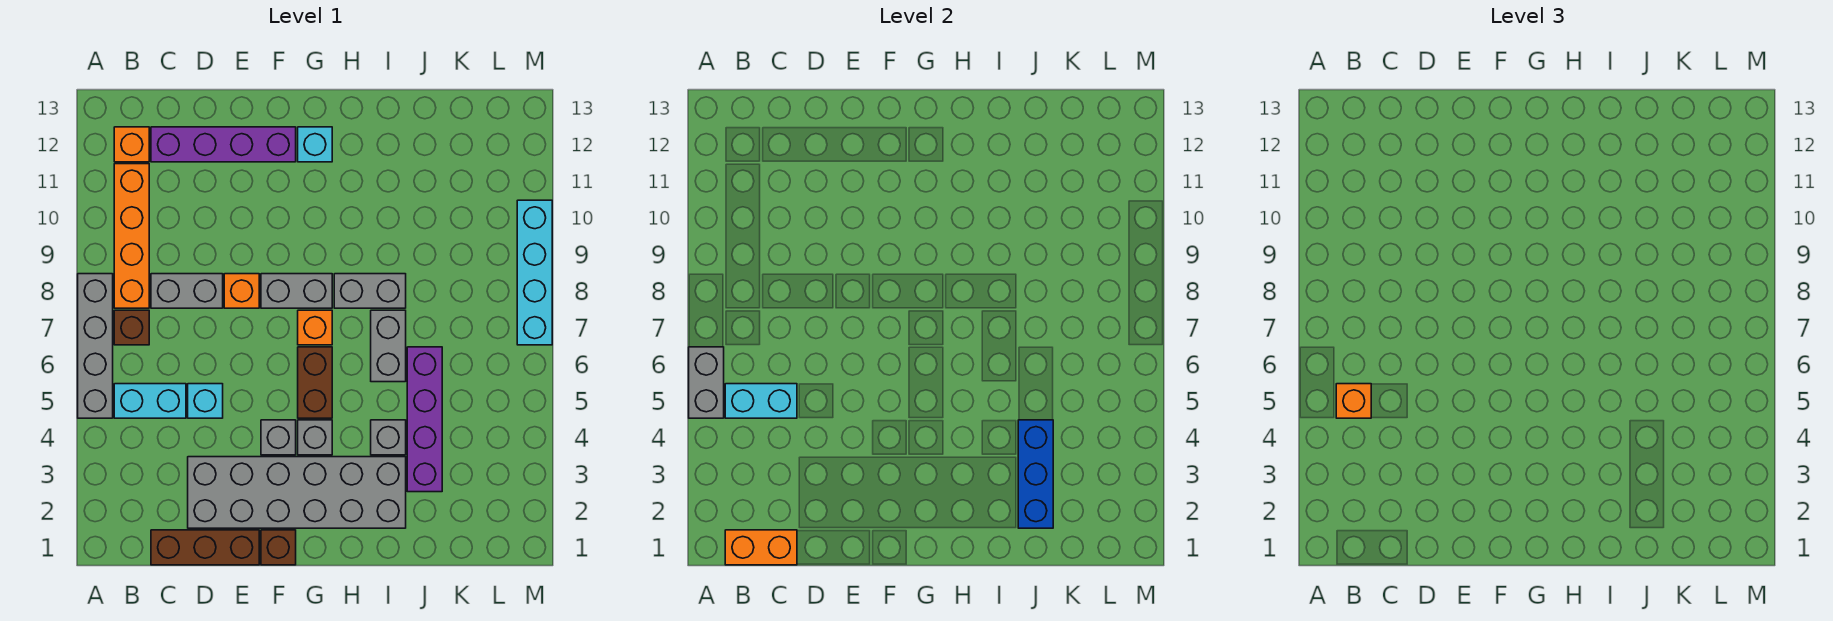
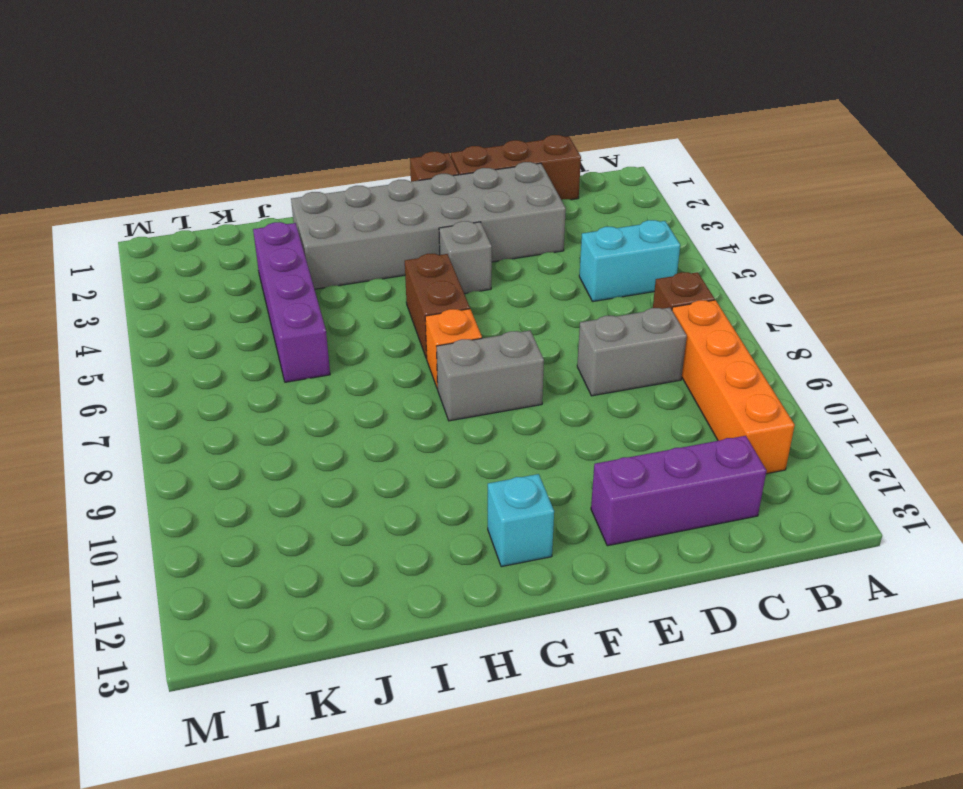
purple 1x3 brick [591,436,766,546] -> purple 1x4 brick [151,127,296,162]
none -> grey 1x4 brick [78,274,113,418]
none -> orange 1x1 brick [114,127,149,162]
none -> cyan 1x1 brick [188,384,223,418]

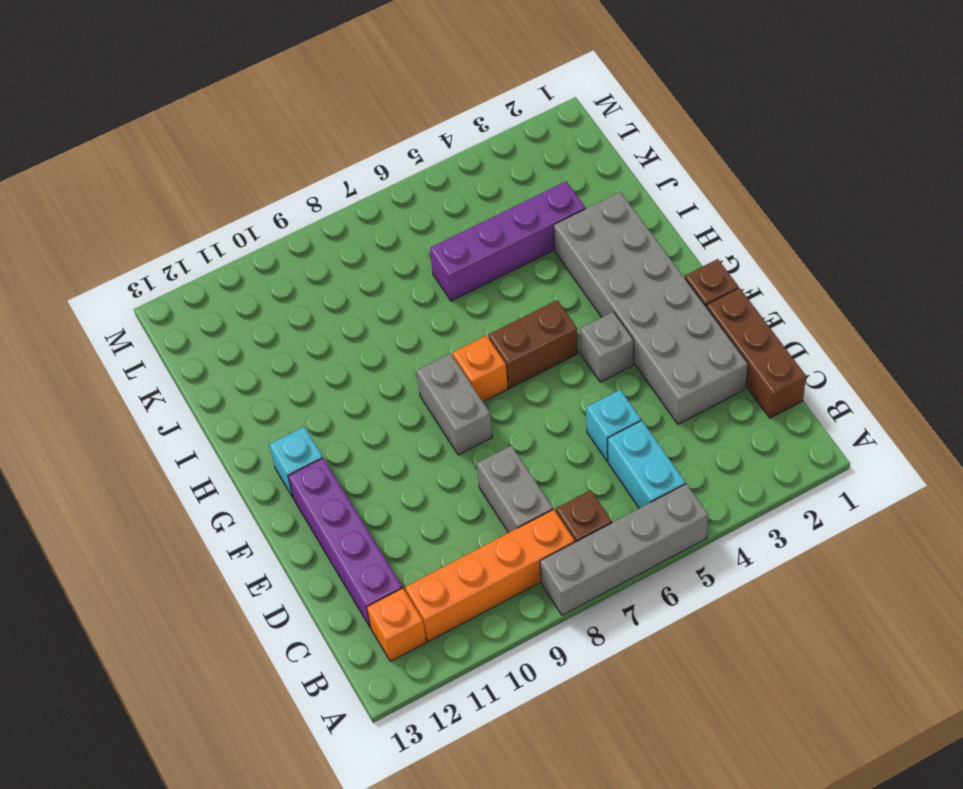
none -> orange 1x1 brick [224,274,259,308]
none -> grey 1x1 brick [298,420,332,455]
none -> grey 1x2 brick [334,274,406,308]

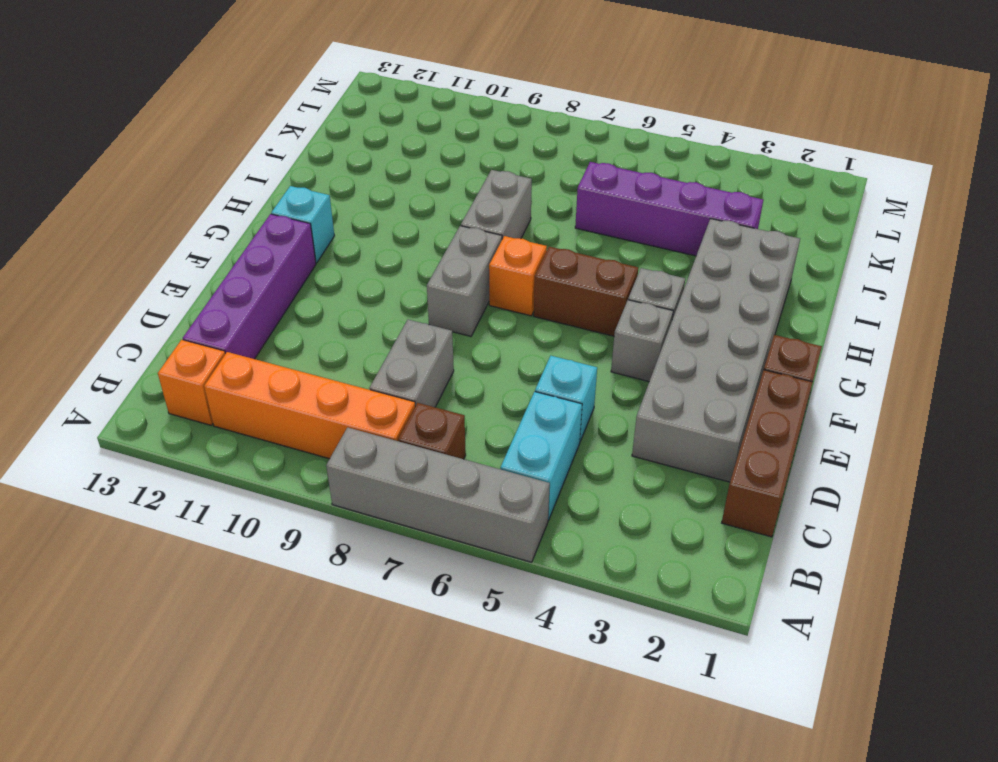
none -> orange 1x1 brick [224,274,259,308]
none -> grey 1x1 brick [371,420,406,455]
none -> grey 1x2 brick [371,310,406,382]

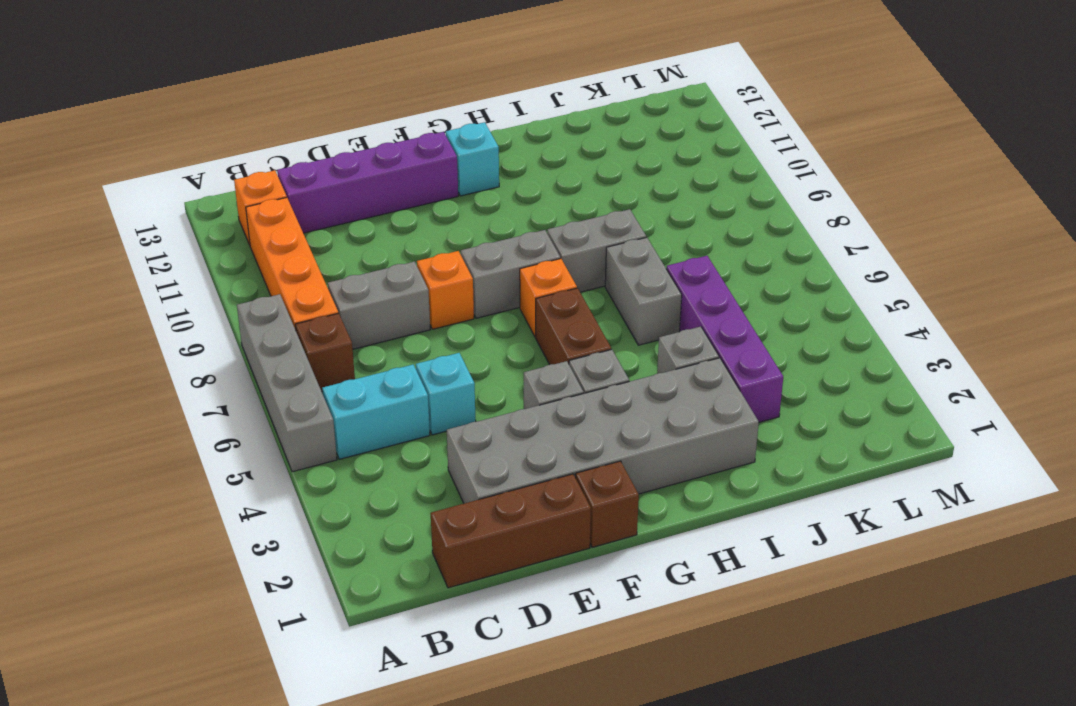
none -> cyan 1x4 brick [517,200,552,345]
none -> grey 1x2 brick [689,347,724,418]
none -> orange 1x2 brick [725,530,797,565]

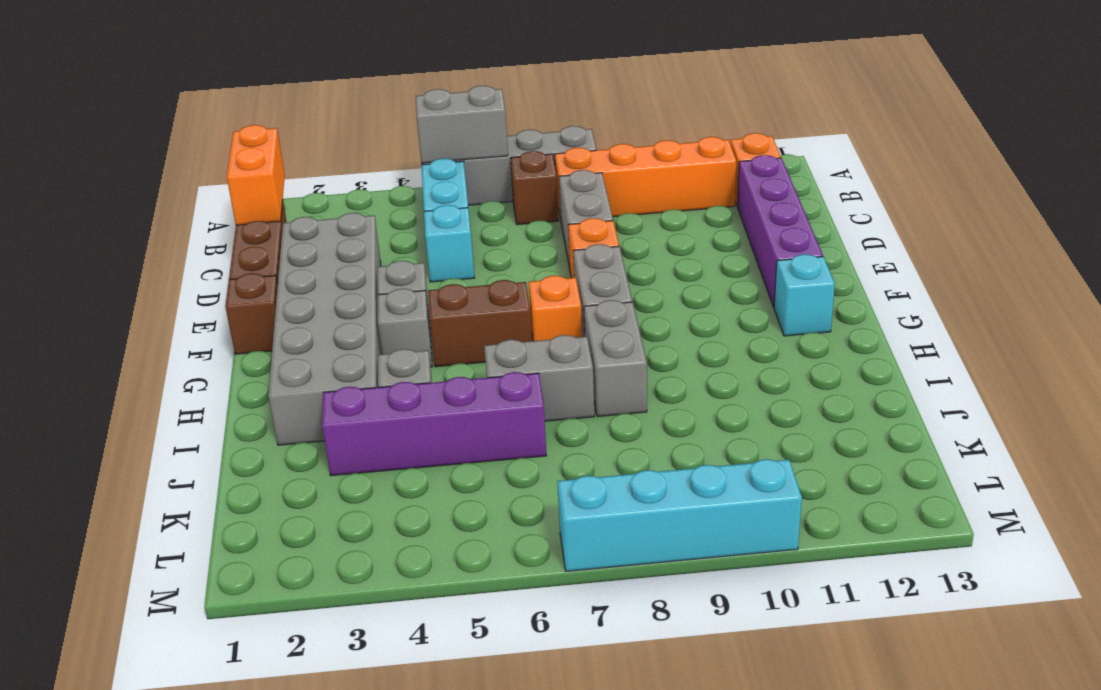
none -> cyan 1x2 brick [725,384,797,418]
none -> blue 1x3 brick [1018,420,1053,528]
none -> orange 1x1 brick [1336,384,1371,418]

